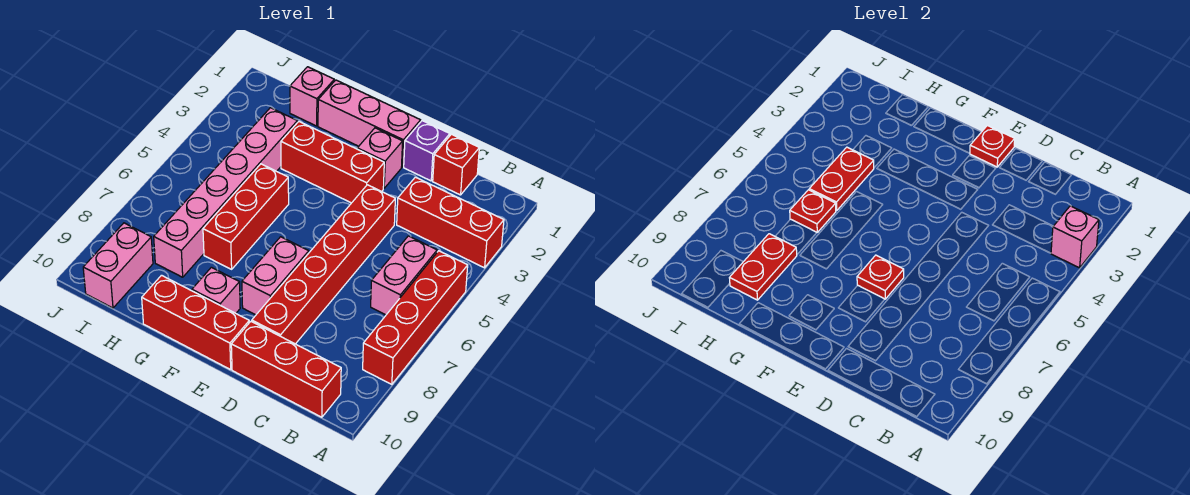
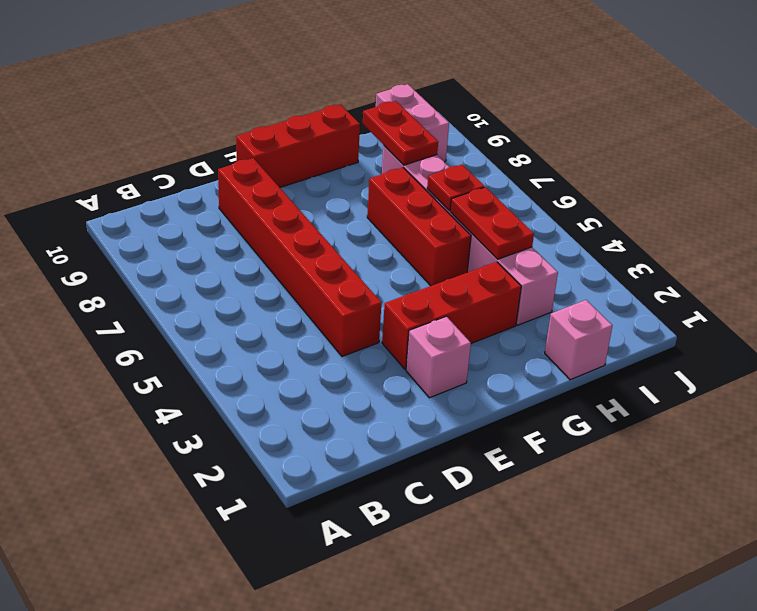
none -> red 1x3 brick [397,177,504,268]
none -> red 1x4 brick [363,251,468,384]
none -> pink 1x2 brick [371,236,437,315]

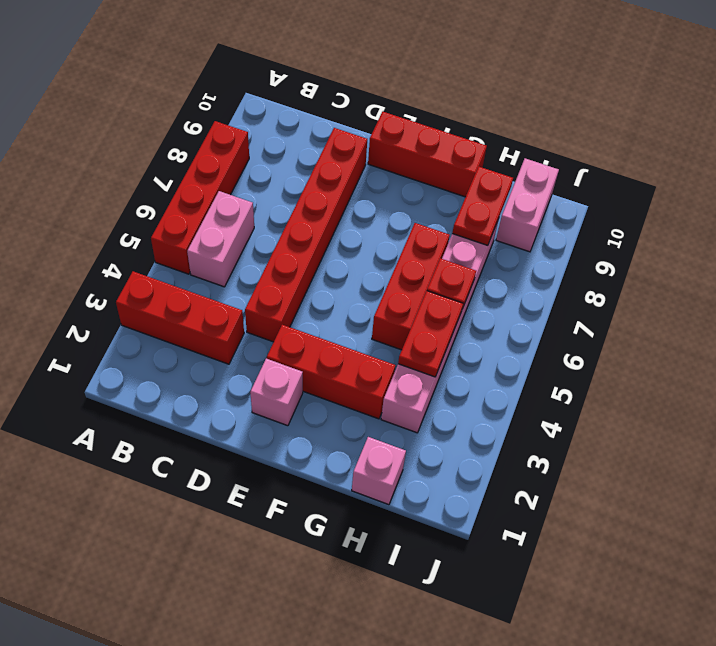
none -> red 1x3 brick [231,321,341,417]
none -> red 1x1 brick [433,134,479,195]
none -> purple 1x1 brick [404,121,450,181]

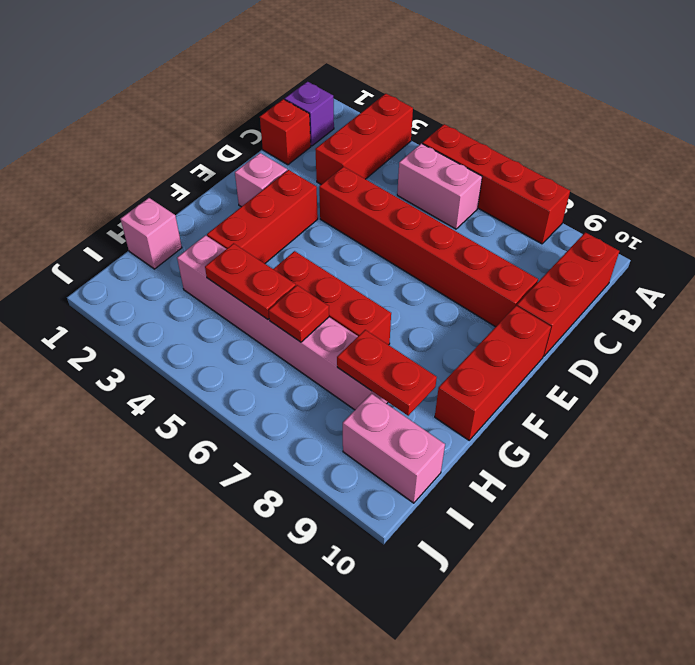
purple 1x1 brick [285,82,334,146] -> purple 1x1 brick moved to [404,121,450,181]
none -> pink 1x3 brick [318,80,421,167]
none -> pink 1x2 brick [242,237,309,315]
none -> pink 1x1 brick [192,267,240,313]

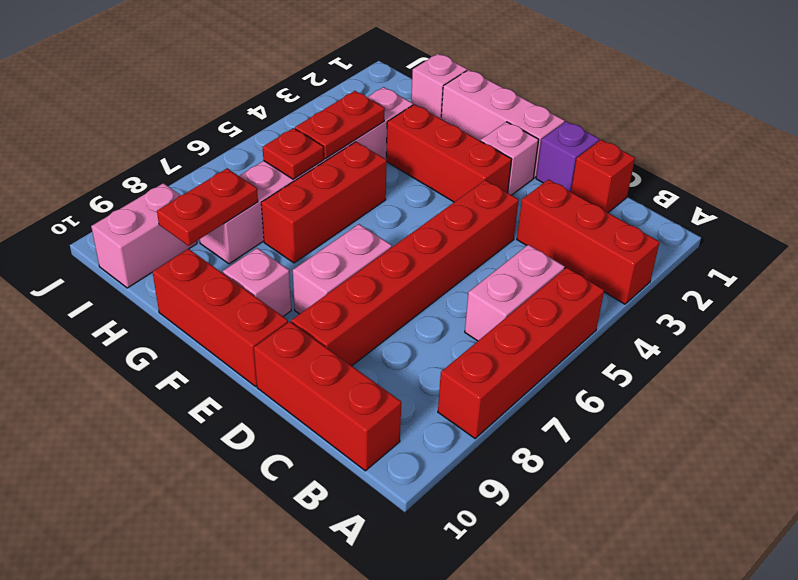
none -> pink 1x1 brick [1051,206,1099,268]
none -> red 1x1 plate [970,126,1015,167]
none -> red 1x1 plate [857,255,904,299]

